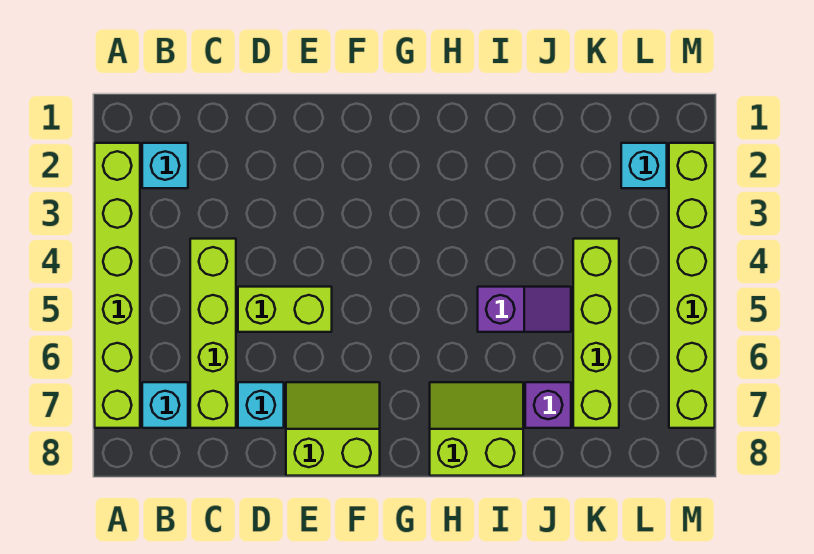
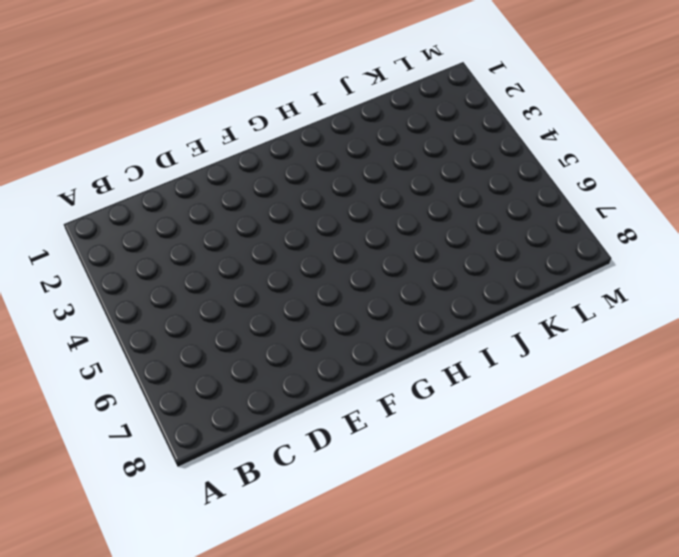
none -> lime 1x6 brick [95,143,140,428]
none -> cyan 1x1 brick [142,143,188,188]
none -> cyan 1x1 brick [142,382,188,428]

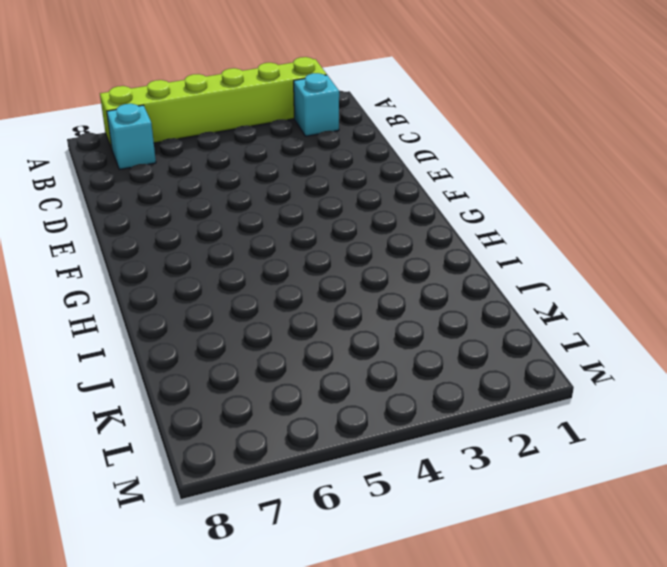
none -> lime 1x4 brick [190,239,236,428]
none -> lime 1x2 brick [238,287,332,332]
none -> cyan 1x1 brick [238,382,284,428]

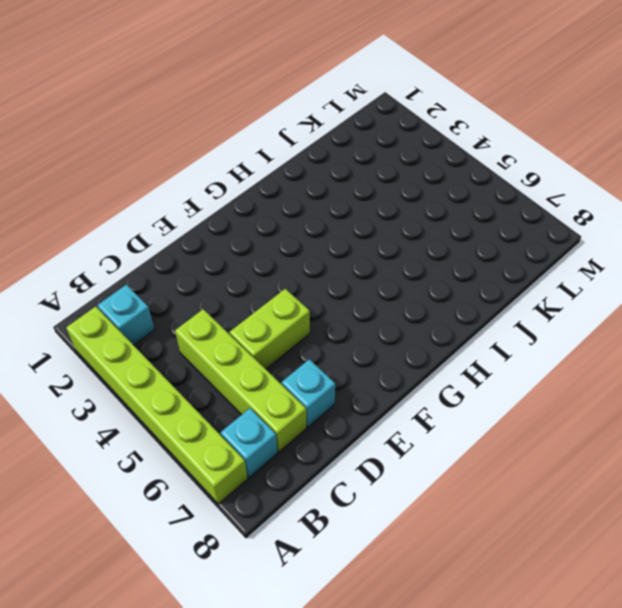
none -> lime 2x2 slope [286,382,380,476]
none -> lime 2x2 slope [430,382,523,476]
none -> purple 1x2 slope [478,287,571,332]

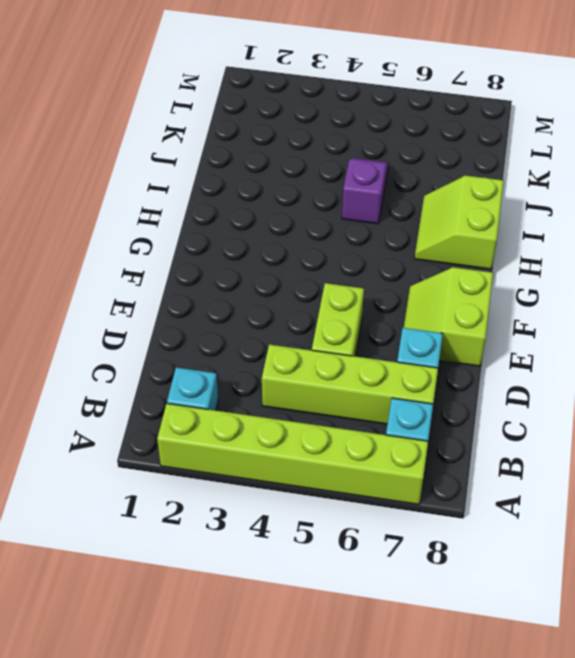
none -> purple 1x1 brick [525,382,571,428]
none -> lime 1x4 brick [573,239,619,428]
none -> cyan 1x1 brick [621,143,667,188]

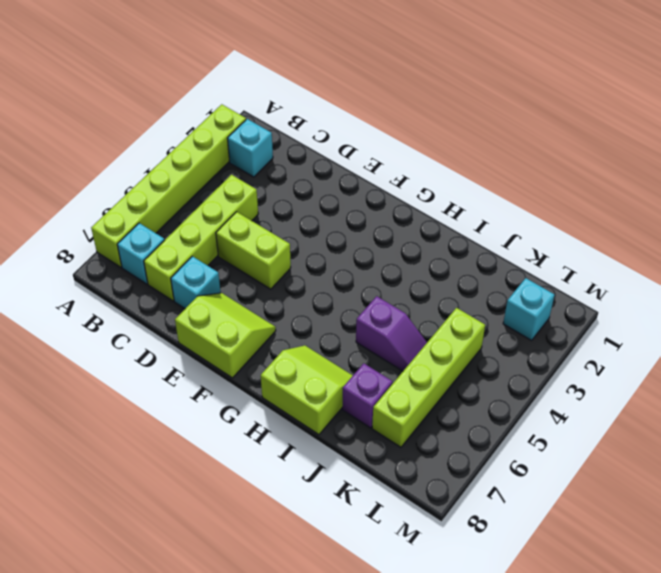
none -> lime 1x6 brick [669,143,715,428]

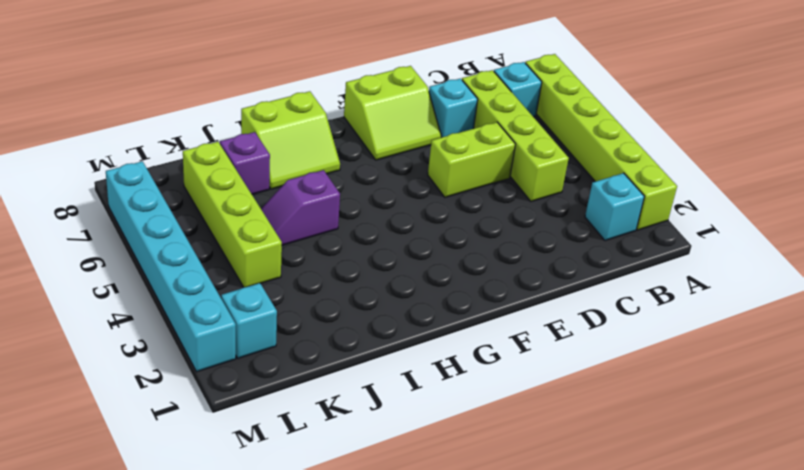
cyan 1x6 brick [106,161,236,372] -> lime 1x6 brick [669,143,715,428]

